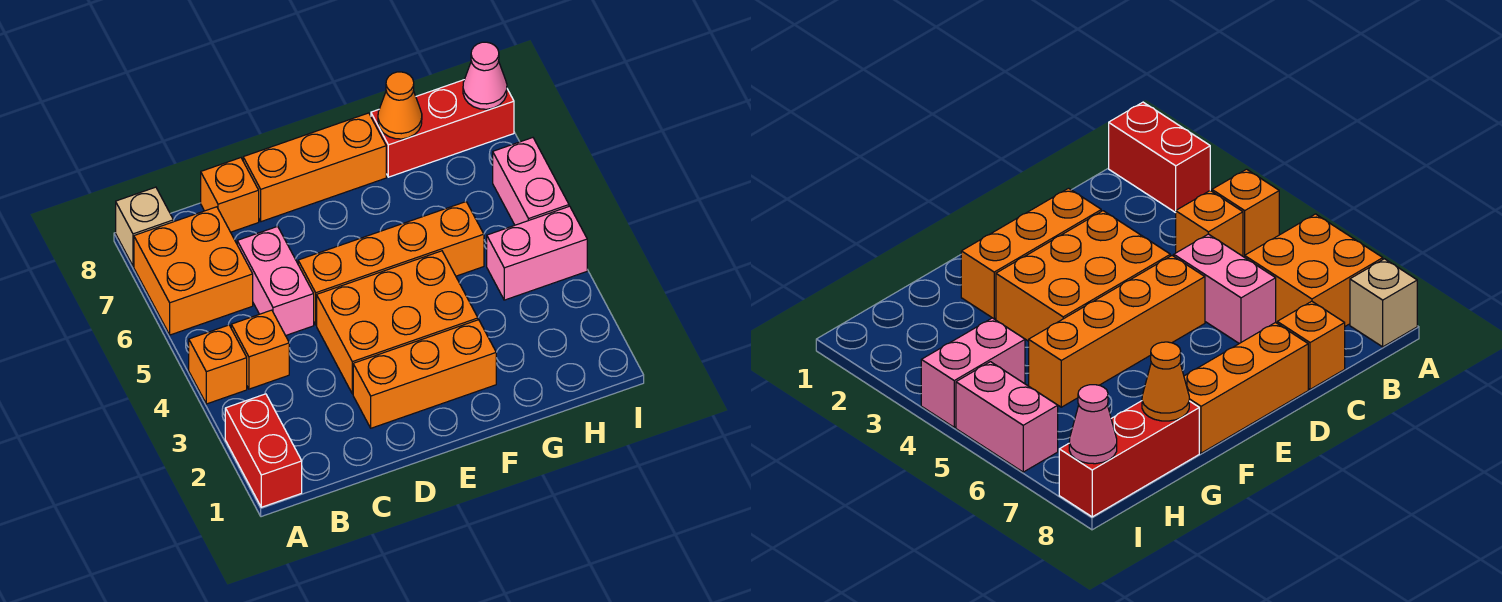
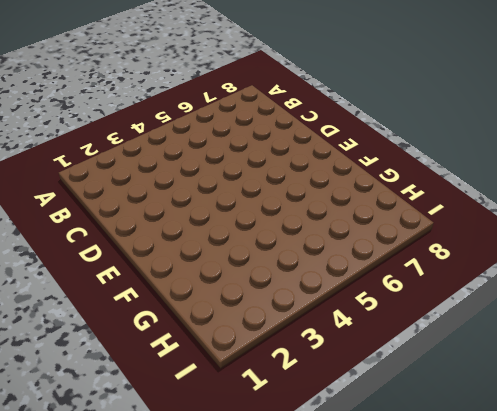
none -> red 1x2 brick [225,394,302,507]
none -> orange 1x1 brick [189,325,247,404]
none -> orange 2x2 brick [134,207,253,335]

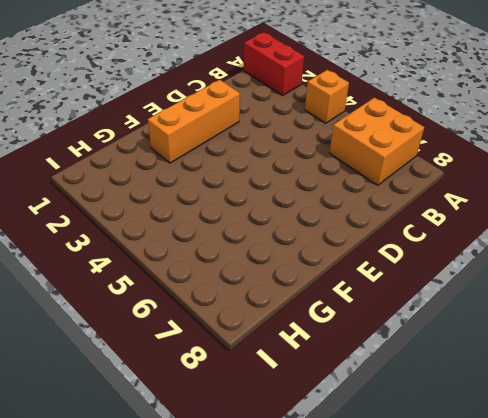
none -> tan 1x1 brick [116,187,173,266]
none -> orange 1x1 brick [231,310,289,389]
none -> pink 1x2 brick [237,226,314,336]

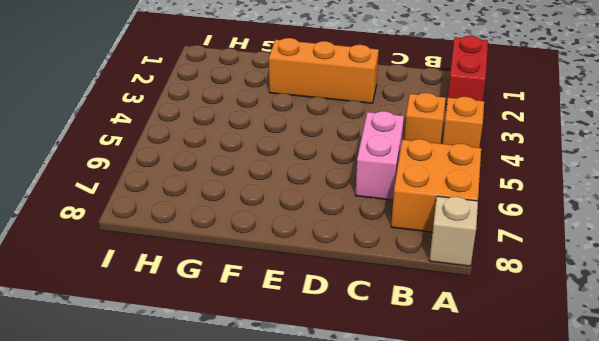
none -> orange 1x1 brick [201,158,259,232]
none -> orange 2x3 brick [317,251,478,394]
none -> orange 1x4 brick [298,202,484,325]

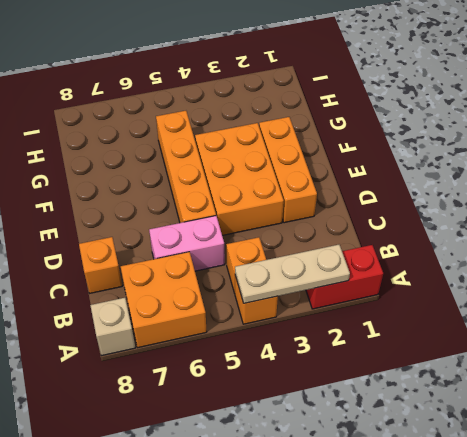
tan 1x3 plate [235,245,350,303] -> none
none -> orange 1x3 brick [243,113,386,222]
none -> red 1x3 brick [371,80,514,177]
none -> pink 1x2 brick [487,206,587,300]

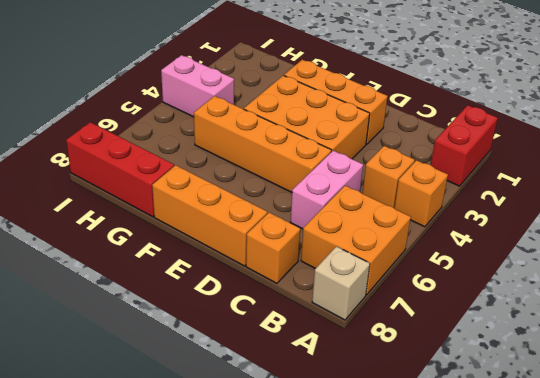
none -> pink 1x2 brick [493,138,569,225]
none -> orange 1x1 cone [378,72,422,139]
none -> pink 1x1 cone [463,42,507,109]

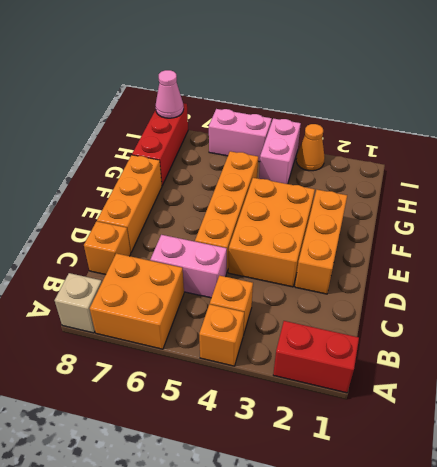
orange 1x1 cone [296,124,325,171] -> orange 1x1 cone moved to [378,72,422,139]

